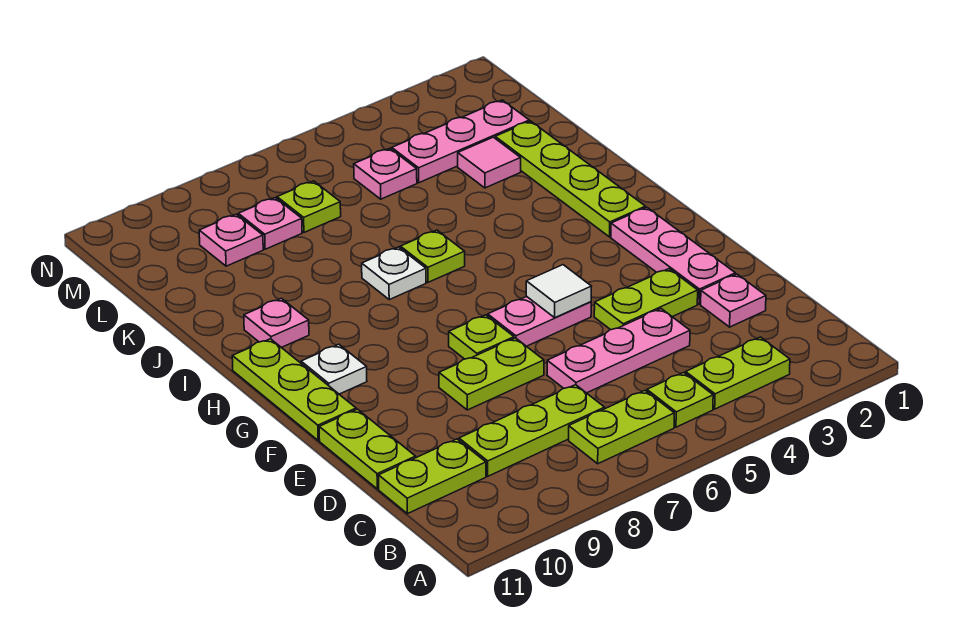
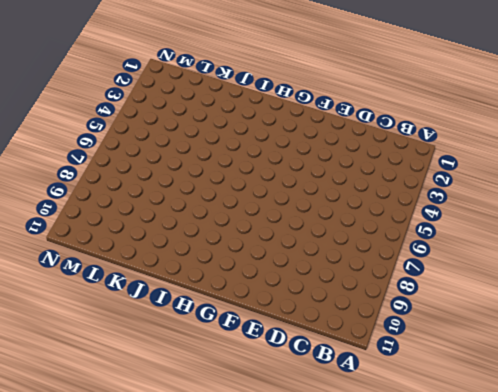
none -> lime 1x2 plate [686,337,790,409]
none -> lime 1x1 plate [647,373,713,427]
none -> lime 1x2 plate [569,391,674,464]

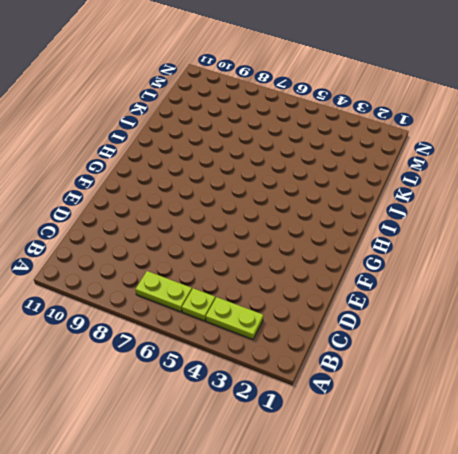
none -> lime 1x3 plate [459,385,605,476]
none -> lime 1x2 plate [379,439,486,514]
none -> pink 1x1 plate [701,274,766,327]

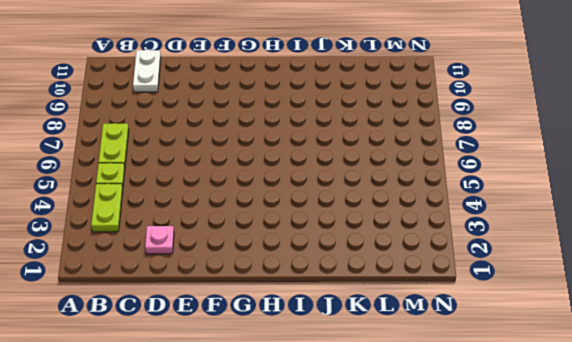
white 1x2 plate [133,50,161,92] -> lime 1x2 plate [379,439,486,514]
none -> lime 1x3 plate [459,385,605,476]
none -> pink 1x3 plate [547,309,690,393]
none -> lime 1x2 plate [319,409,416,489]

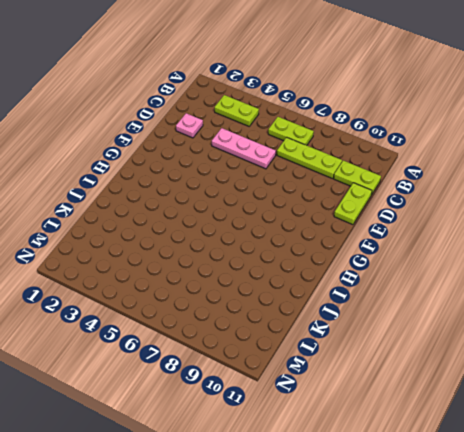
none -> lime 1x1 plate [647,373,713,427]
none -> pink 1x3 plate [611,207,735,304]
none -> lime 1x2 plate [594,269,698,330]

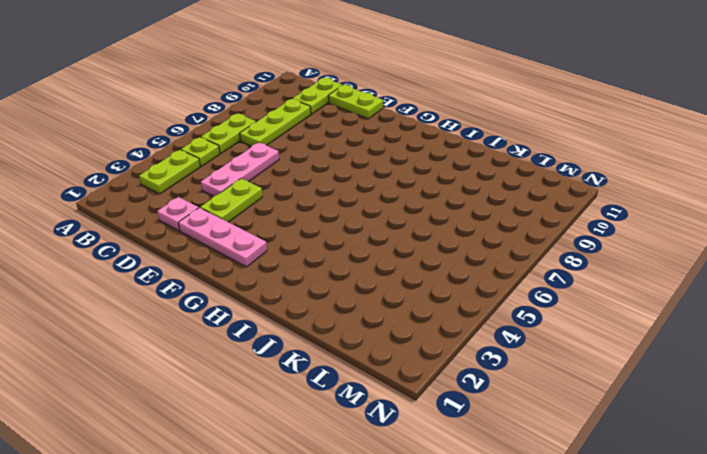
none -> lime 1x2 plate [439,338,544,410]
none -> pink 1x2 plate [488,296,591,346]
none -> lime 1x1 plate [449,315,514,359]

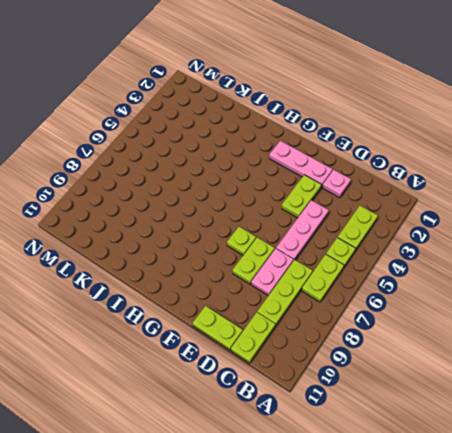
pink 1x2 plate [251,249,293,296] -> pink 1x2 plate moved to [488,296,591,346]
none -> lime 1x3 plate [232,339,356,441]
none -> white 1x1 plate [301,344,367,394]
none -> lime 1x4 plate [495,121,645,237]

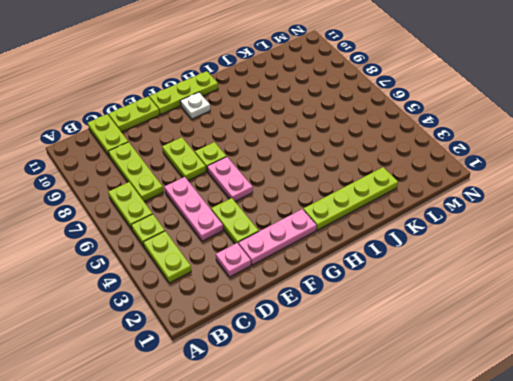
none -> lime 1x1 plate [400,230,465,282]
none -> white 1x1 plate [362,247,426,300]
none -> pink 1x1 plate [244,298,309,347]

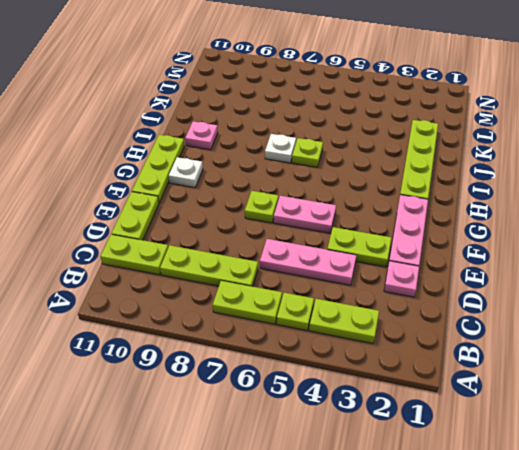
none -> lime 1x2 plate [439,338,544,410]
none -> pink 1x1 tile [458,137,521,188]
none -> pink 1x3 plate [392,100,529,183]

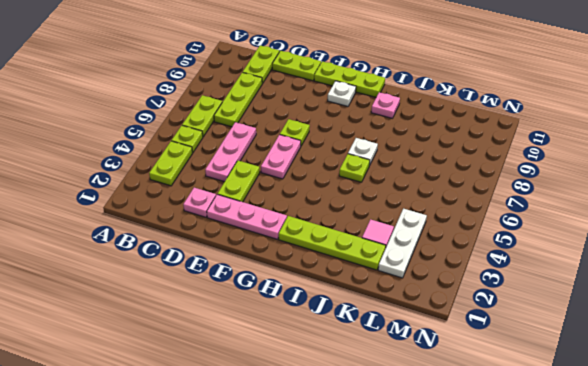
white 1x3 plate [378,209,427,278] -> pink 1x3 plate [392,100,529,183]
none -> lime 1x2 plate [439,338,544,410]
none -> pink 1x1 plate [354,148,417,199]
none -> lime 1x1 plate [277,181,341,232]

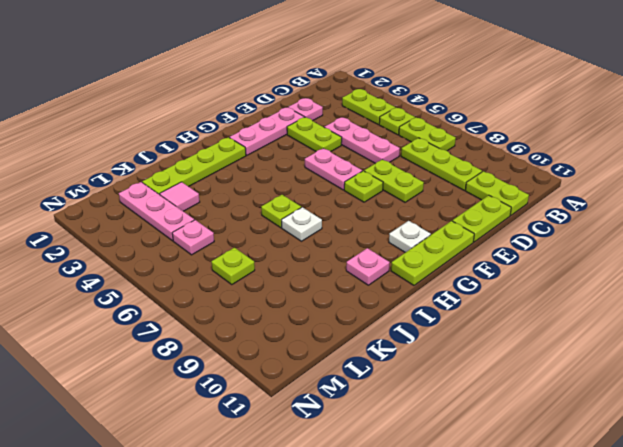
none -> pink 1x1 plate [238,198,302,249]
none -> pink 1x1 plate [199,214,263,266]
none -> white 1x1 tile [526,265,592,318]

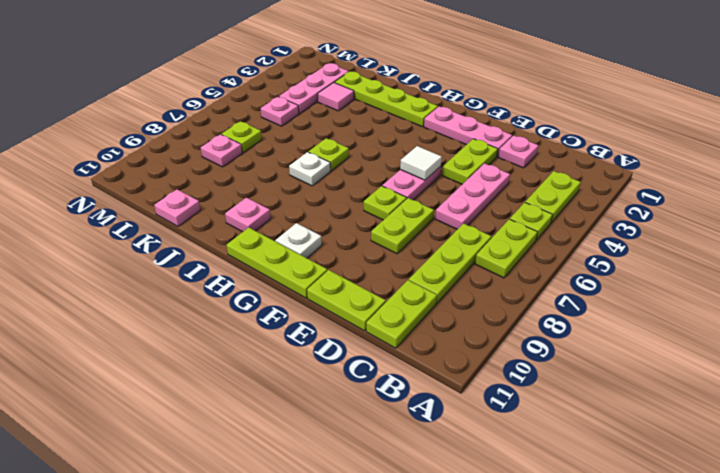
pink 1x1 plate [154,189,200,226] -> pink 1x1 plate moved to [199,214,263,266]

